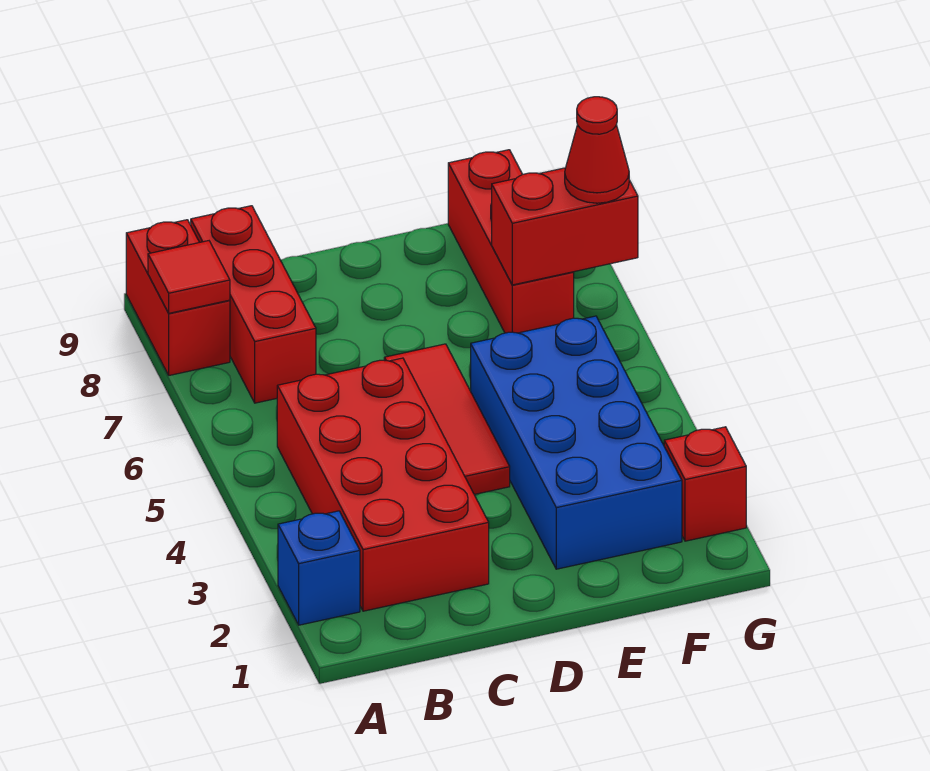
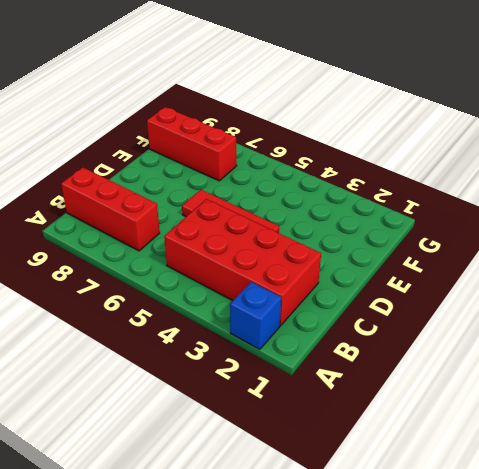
none -> red 1x2 brick [126,220,230,375]
none -> blue 2x4 brick [471,316,682,569]

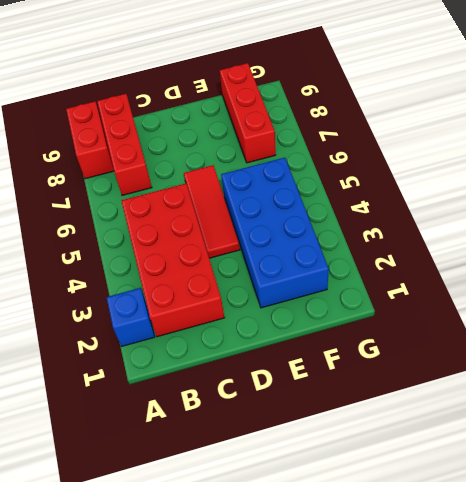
none -> red 1x1 brick [664,427,746,541]
none -> red 1x1 tile [148,241,230,313]

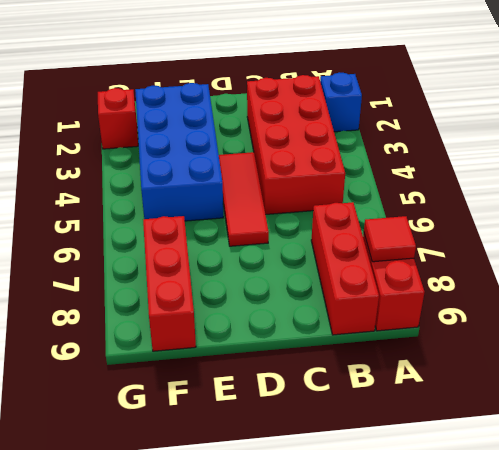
none -> red 1x2 brick [492,168,638,285]
none -> red 1x1 cone [565,97,629,203]

